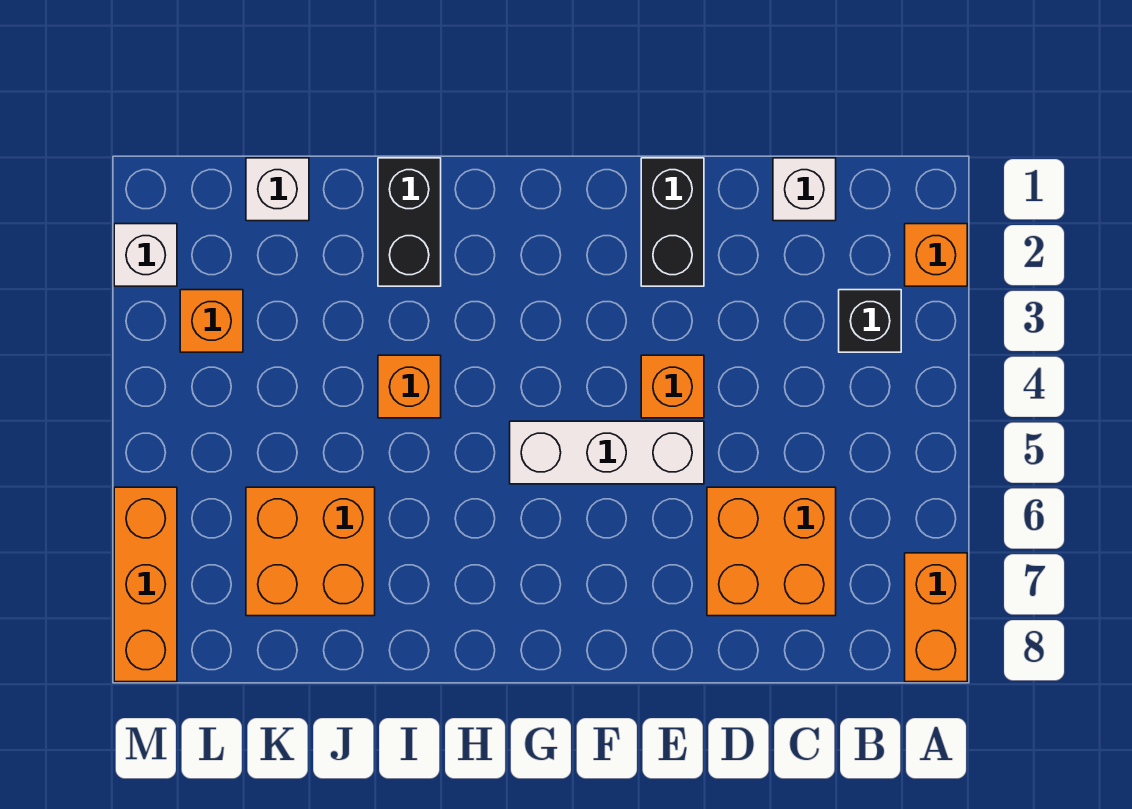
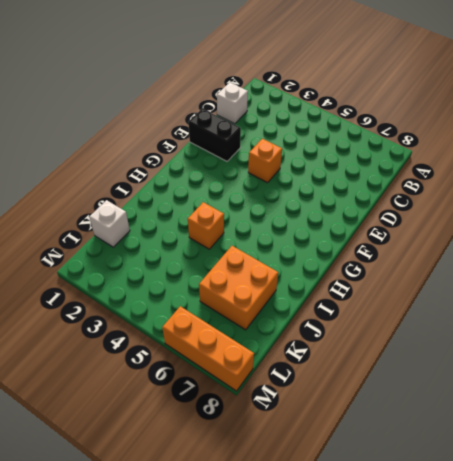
none -> orange 1x1 brick [905,224,967,286]
none -> orange 1x2 brick [905,553,967,682]
none -> black 1x1 brick [839,290,901,352]

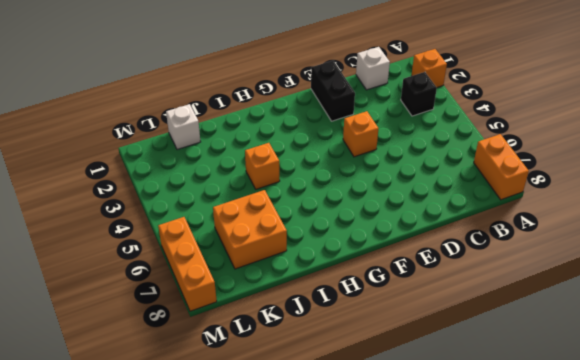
none -> orange 2x2 brick [707,487,836,616]
none -> white 1x3 brick [510,421,704,484]
none -> black 1x2 brick [378,158,441,286]

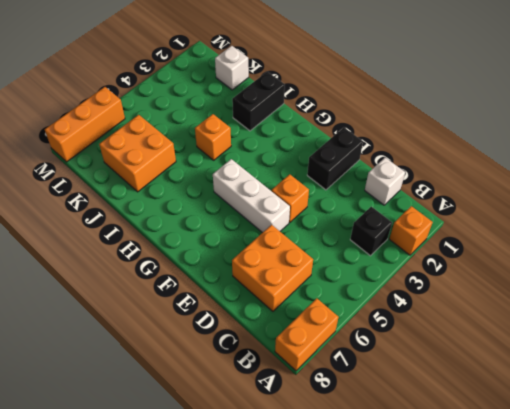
none -> orange 1x1 brick [180,290,243,352]
none -> white 1x1 brick [114,224,177,286]

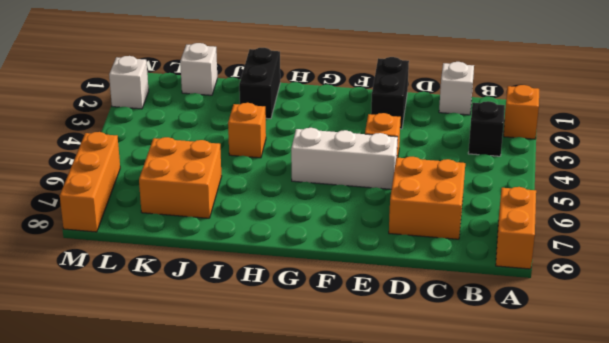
none -> orange 1x1 brick [180,290,243,352]

